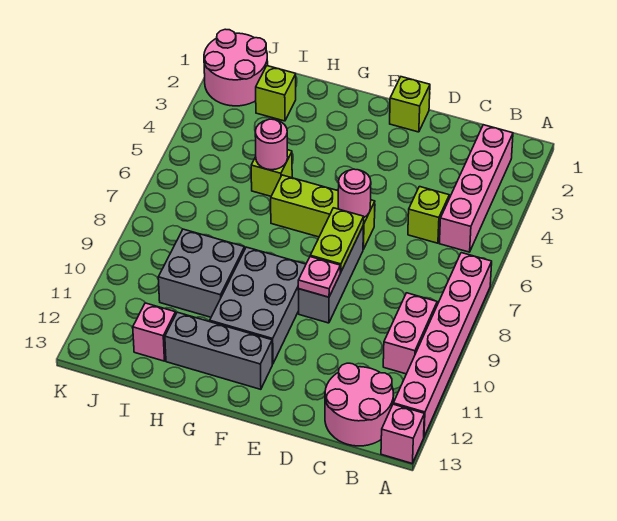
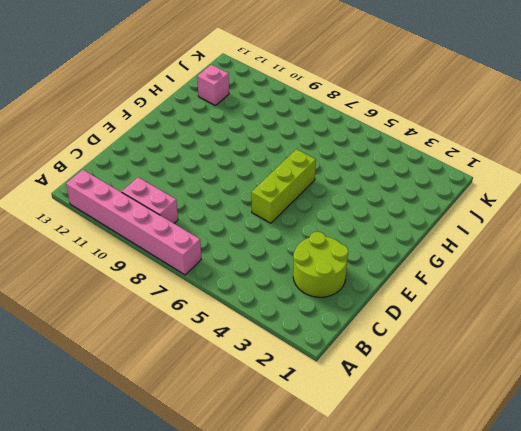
lime 2x2 round brick [293,232,348,297] -> none
none -> pink 1x1 brick [381,404,424,463]
none -> pink 1x4 brick [439,125,513,252]
none -> pink 2x2 round brick [325,363,394,446]

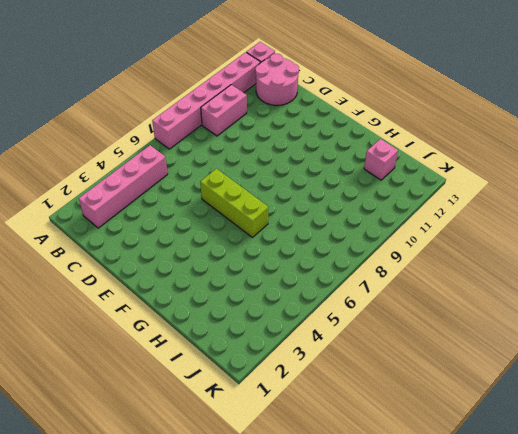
none -> lime 1x1 brick [408,187,449,243]
none -> lime 1x1 brick [390,77,430,132]
none -> grey 1x3 brick [298,227,363,323]

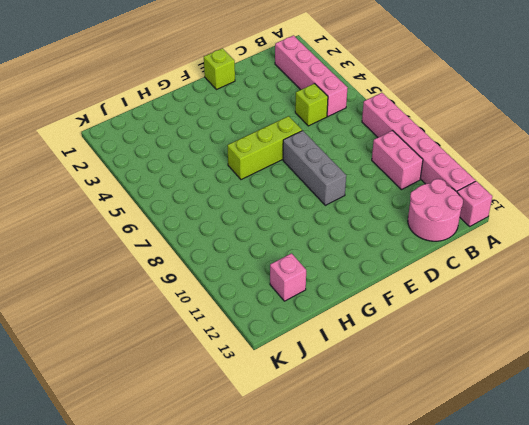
none -> grey 2x3 brick [210,247,306,364]
none -> grey 1x3 brick [165,312,272,389]
none -> lime 1x1 brick [251,150,292,196]

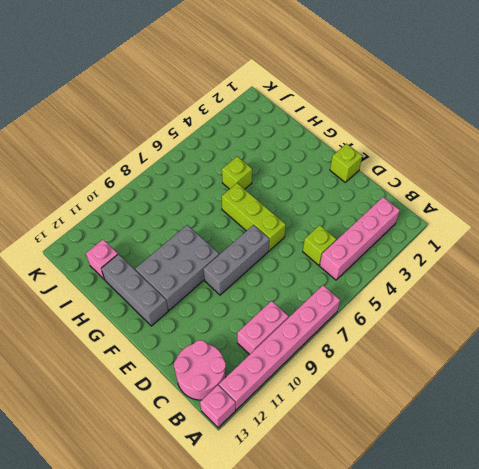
none -> grey 2x2 brick [158,229,245,317]
none -> lime 1x1 brick [256,66,296,121]
none -> pink 2x2 round brick [204,29,268,106]

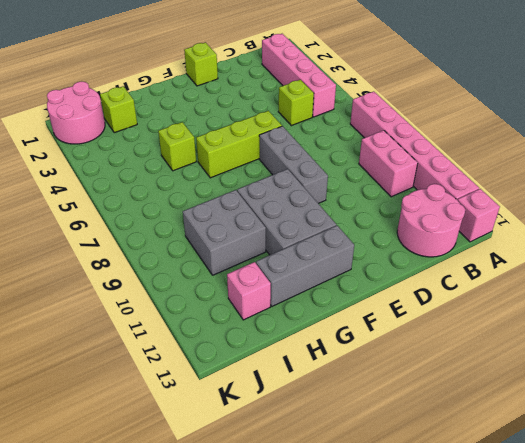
none -> pink 1x1 round brick [338,169,371,217]
none -> lime 1x2 plate [310,208,364,272]
none -> pink 1x1 plate [298,257,340,297]

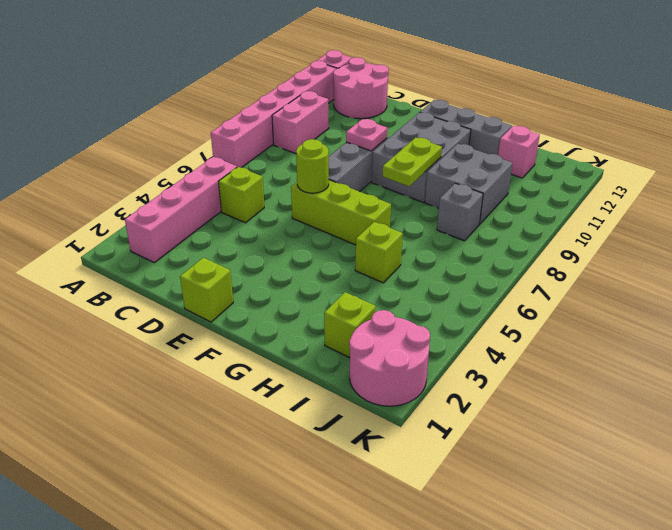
lime 1x1 round brick [296,139,329,193] -> pink 1x1 round brick [338,169,371,217]
lime 1x2 plate [383,137,442,186] -> lime 1x2 plate moved to [310,208,364,272]
grey 1x1 brick [437,183,483,241] -> none
none -> pink 1x1 round brick [255,119,288,170]

